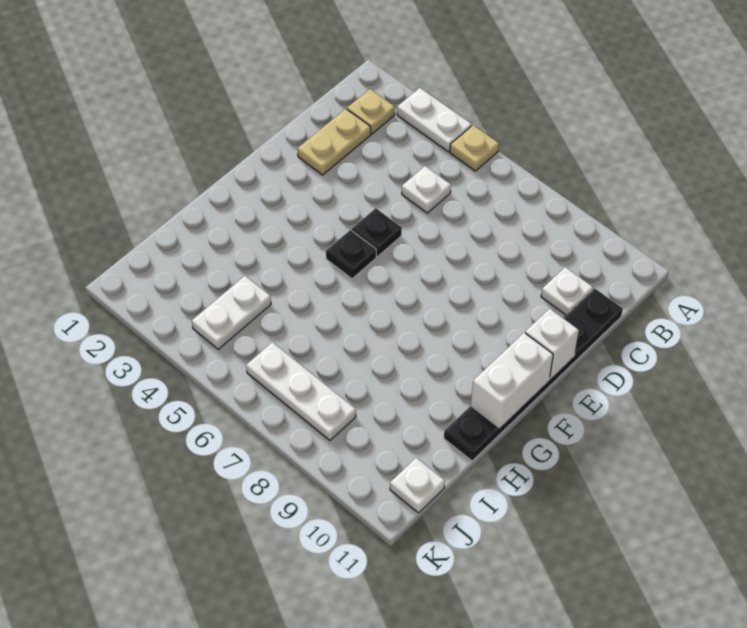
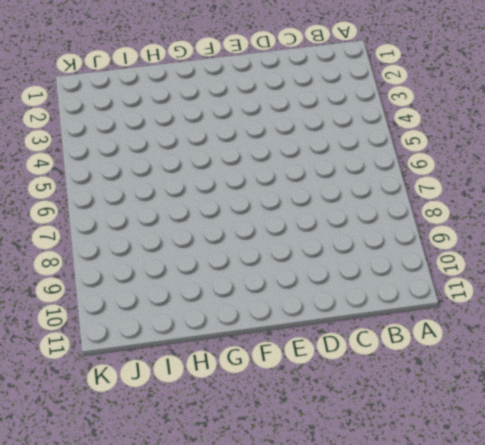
none -> white 1x2 plate [397,88,472,152]
none -> tan 1x1 plate [450,125,499,171]
none -> tan 1x1 plate [347,89,395,134]

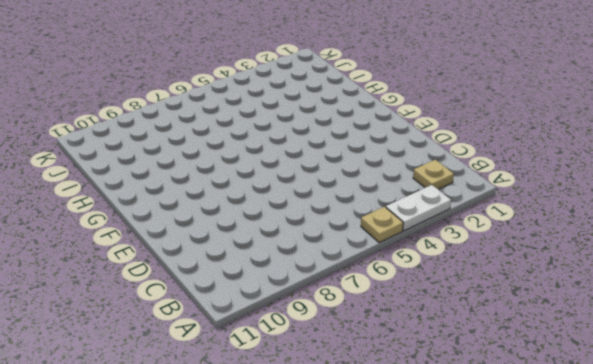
none -> tan 1x2 plate [298,109,371,175]
none -> white 1x1 plate [402,166,451,213]
none -> white 1x1 plate [541,267,593,315]

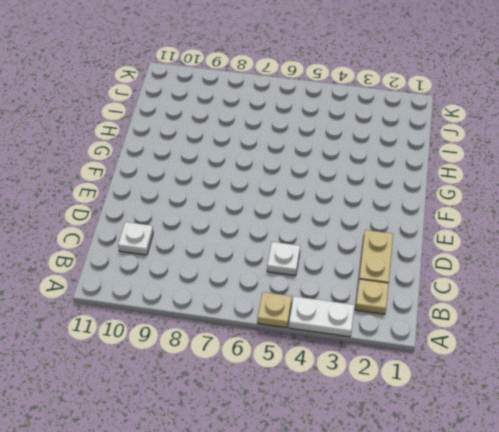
none -> black 1x6 plate [444,288,623,461]
none -> black 1x1 plate [352,208,402,257]
none -> black 1x1 plate [326,230,376,279]

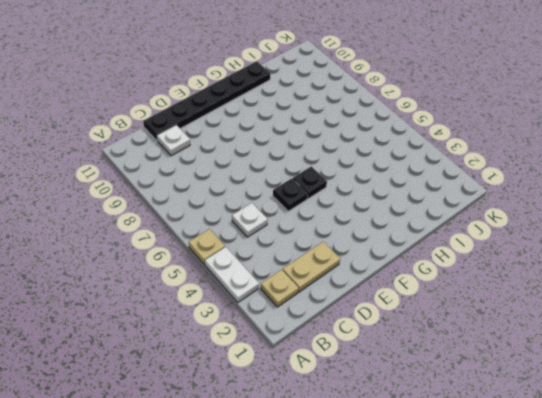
none -> white 1x2 plate [192,276,271,349]
none -> white 1x3 plate [246,342,356,440]
none -> white 1x1 plate [390,458,445,513]

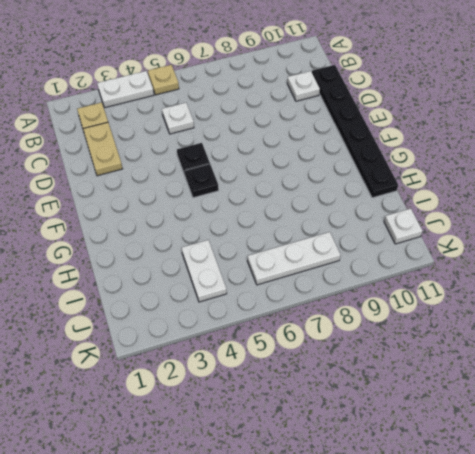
none -> white 1x1 brick [525,309,579,378]
none -> white 1x2 brick [471,333,553,428]

